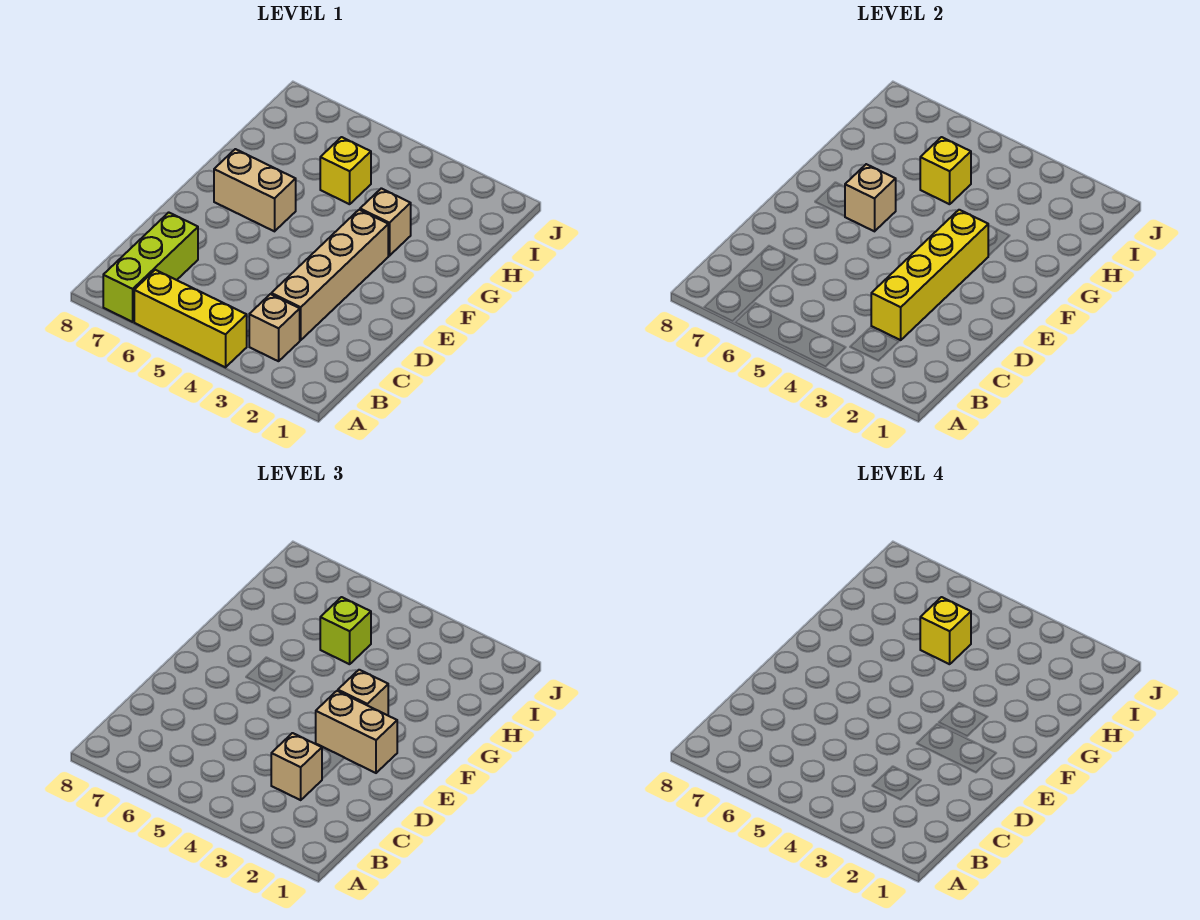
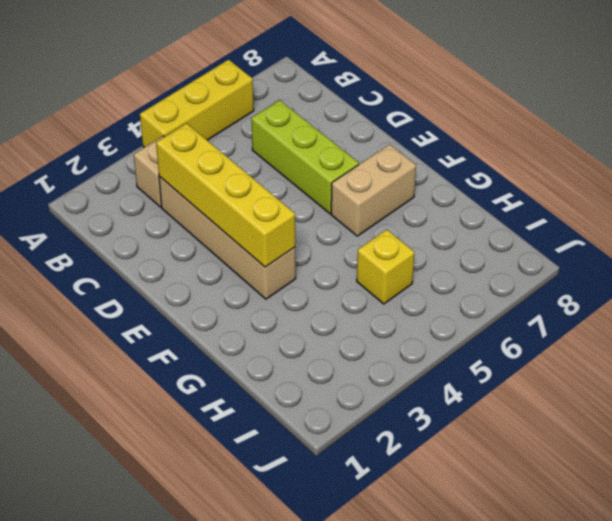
lime 1x3 brick [251,100,359,214] -> lime 1x3 brick moved to [103,212,198,322]
none -> tan 1x1 brick [360,188,411,256]
none -> tan 1x1 brick [845,164,896,231]
none -> yellow 1x1 brick [920,137,971,204]

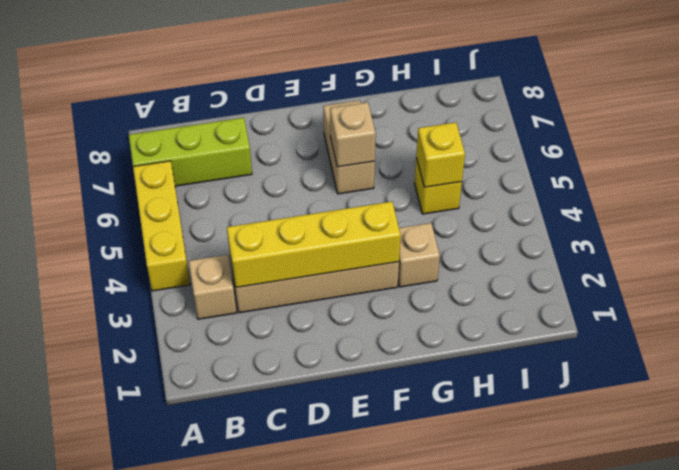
none -> tan 1x1 brick [271,733,322,800]
none -> tan 1x2 brick [316,691,397,773]
none -> tan 1x1 brick [338,670,388,715]

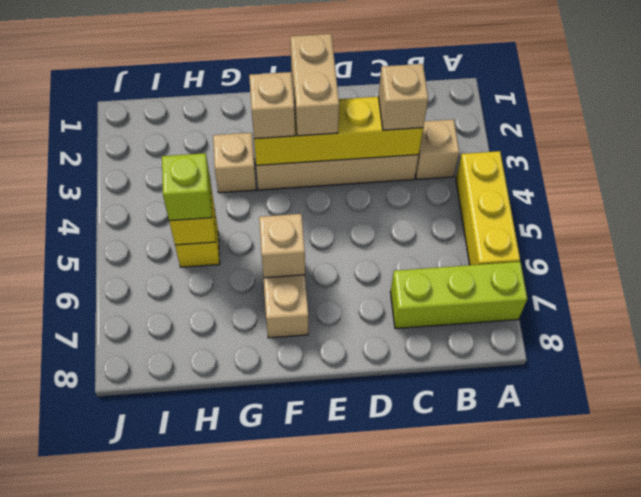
none -> yellow 1x1 brick [920,597,971,664]

